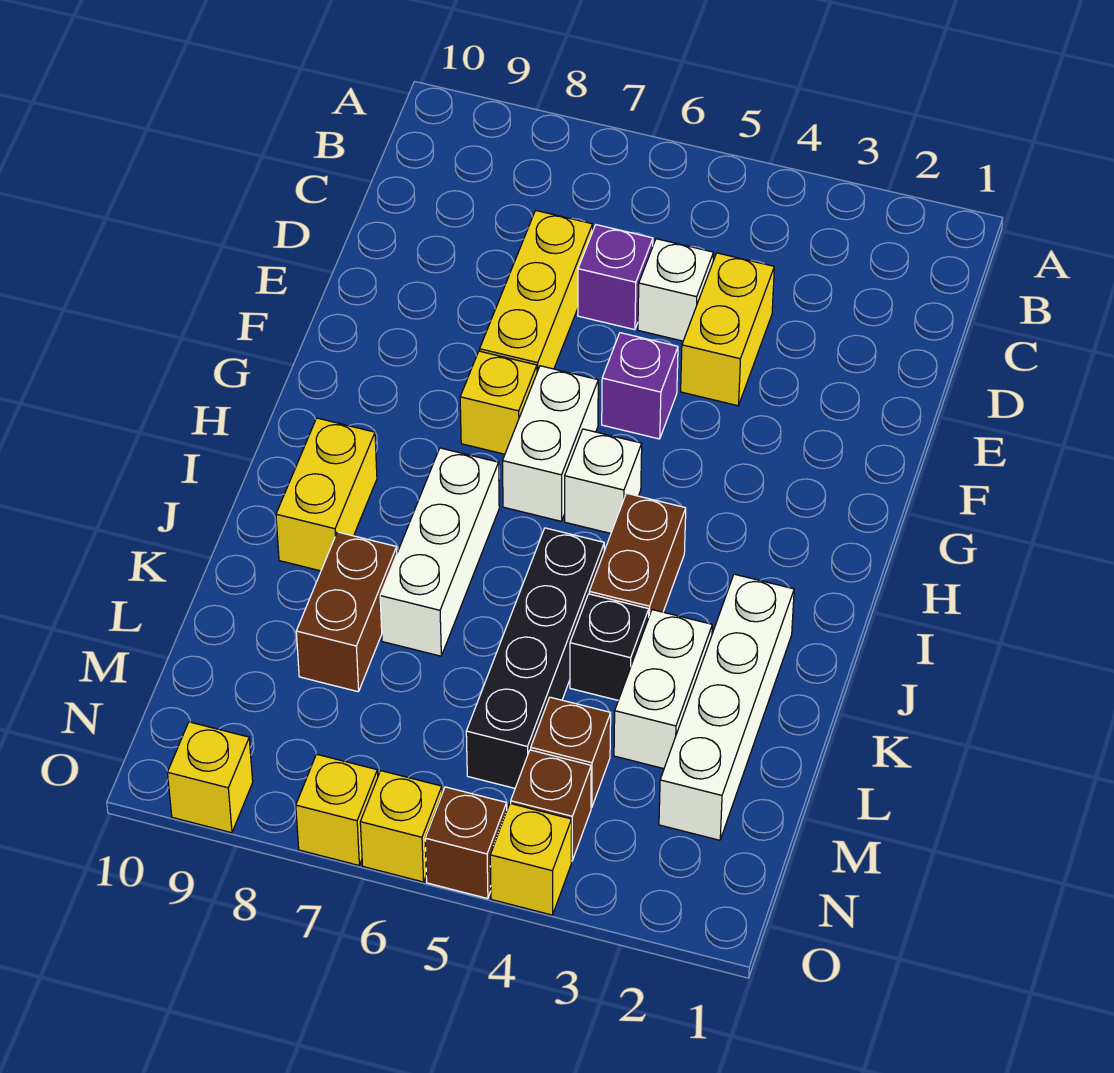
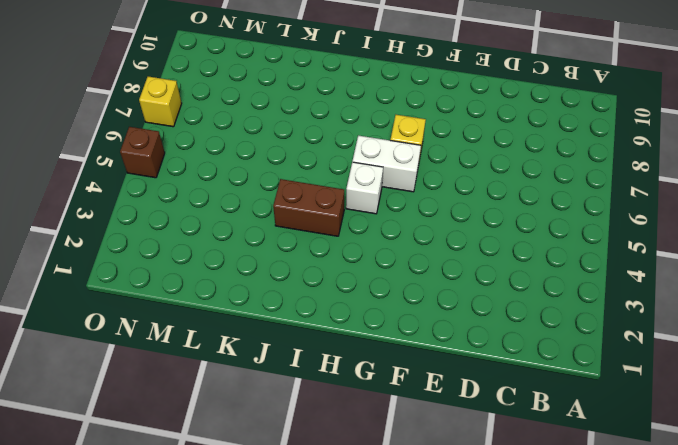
none -> yellow 1x2 brick [681,253,774,406]
none -> white 1x1 brick [638,239,714,341]
none -> purple 1x1 brick [578,225,653,330]

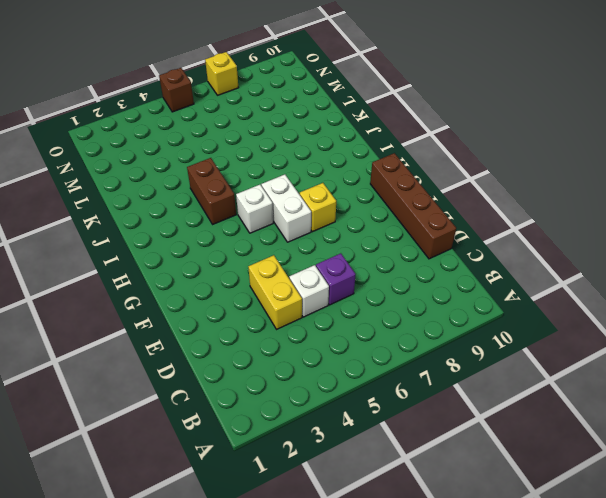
brown 1x4 brick [370,153,456,259] -> none
none -> yellow 1x3 brick [480,210,593,372]
none -> purple 1x1 brick [602,333,678,439]
none -> white 1x3 brick [380,448,499,656]

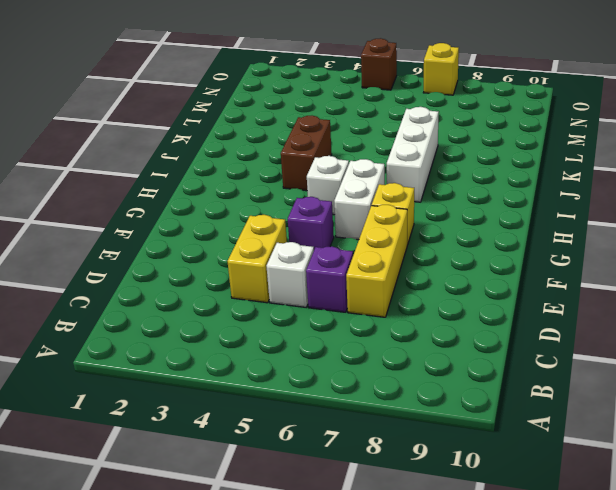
none -> yellow 1x2 brick [276,418,377,571]
none -> white 1x4 brick [659,574,794,840]
none -> black 1x4 brick [466,528,604,788]

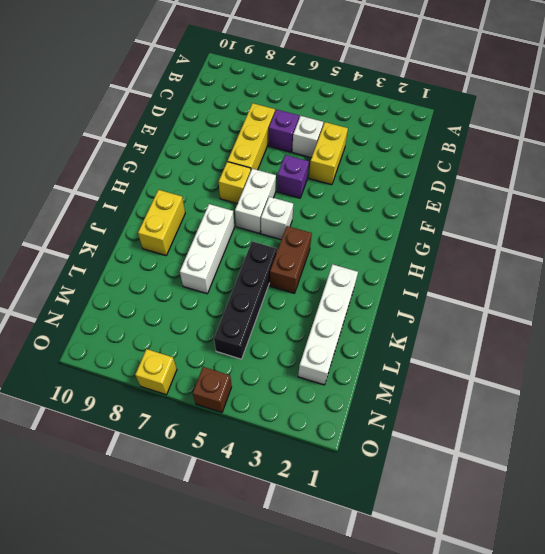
none -> white 1x2 brick [614,610,712,769]
none -> black 1x1 brick [570,594,649,700]
none -> brown 1x2 brick [296,532,397,692]

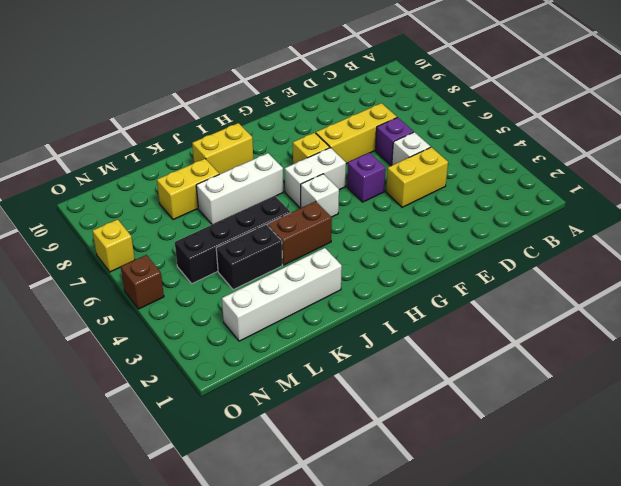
black 1x2 brick [216,224,283,290] -> black 1x1 brick [570,594,649,700]
yellow 1x2 brick [157,159,219,220] -> brown 1x2 brick [296,532,397,692]
none -> white 1x2 brick [614,610,712,769]
none -> brown 1x1 brick [531,697,611,808]
none -> brown 1x1 brick [511,750,591,861]

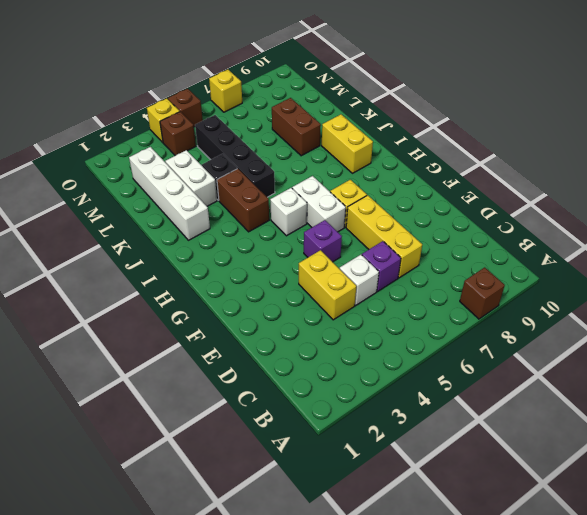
brown 1x1 brick [460,267,505,319] -> brown 1x1 brick moved to [531,697,611,808]
none -> white 1x3 brick [380,448,499,656]
none -> yellow 1x1 brick [360,771,442,882]
none -> yellow 1x1 brick [167,722,253,833]

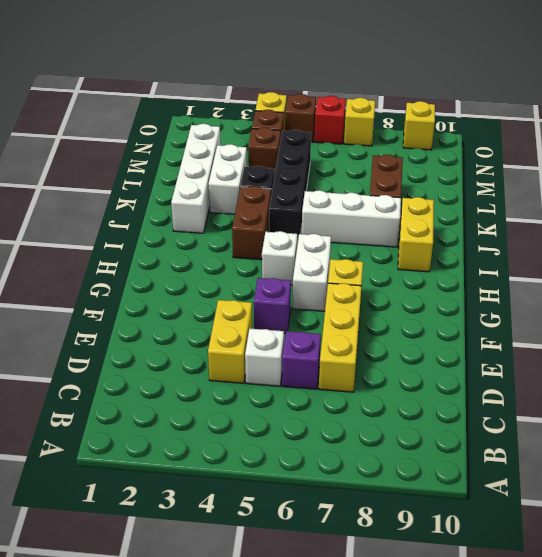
white 1x3 brick [302,190,401,247] -> white 1x3 brick turned to [380,448,499,656]
red 1x1 brick [314,96,346,144] -> yellow 1x1 brick [360,771,442,882]

